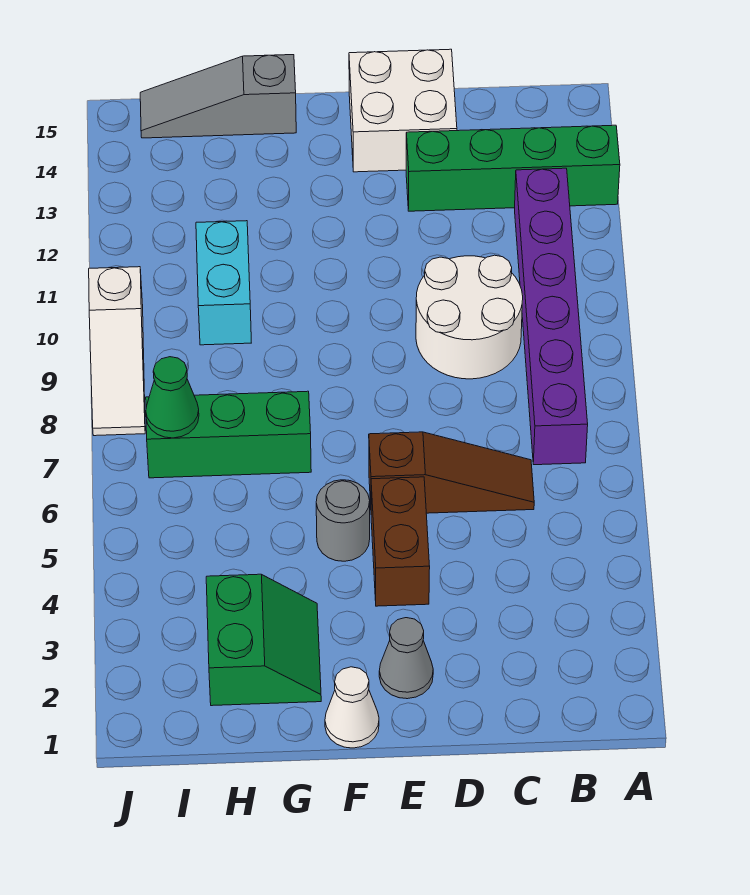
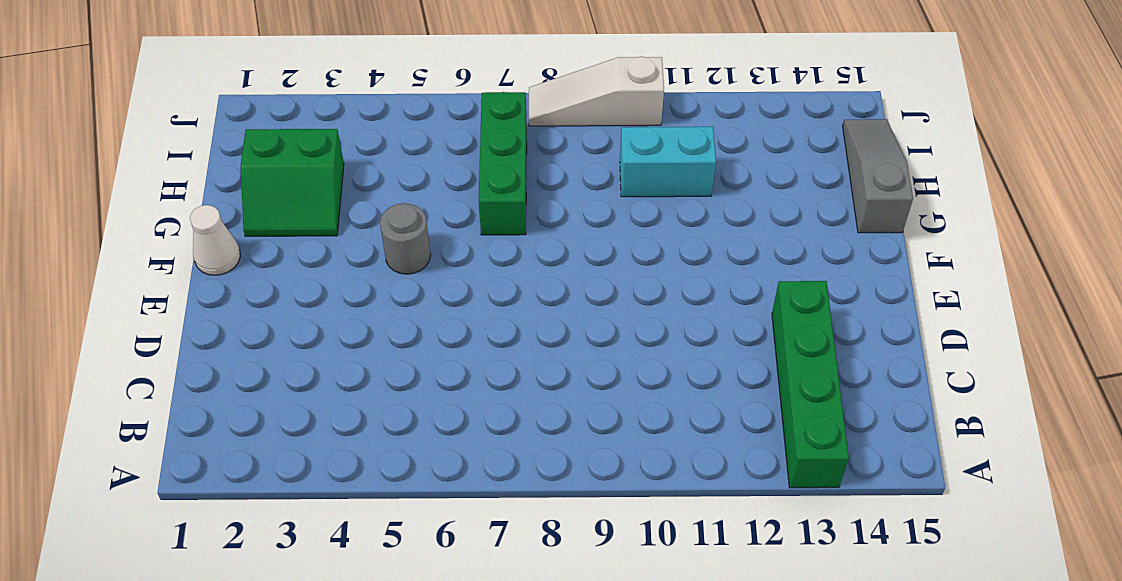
none -> purple 1x6 brick [515,168,588,465]
none -> brown 1x3 slope [369,432,534,513]
none -> white 2x2 round brick [416,255,523,379]

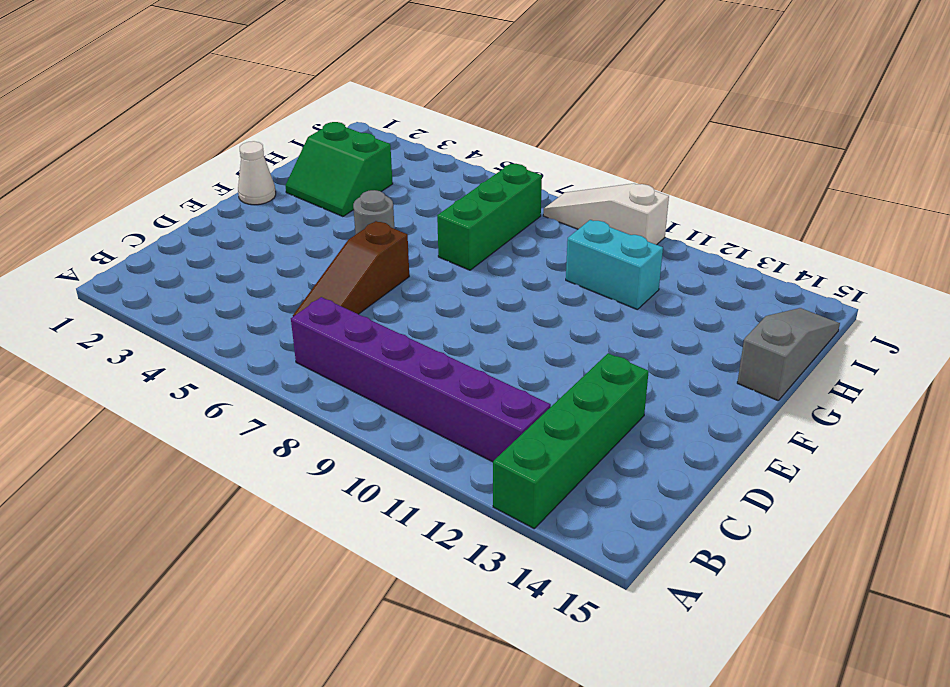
none -> white 2x2 round brick [416,255,523,379]
none -> white 2x2 brick [349,49,457,172]
none -> grey 1x1 cone [379,618,433,699]

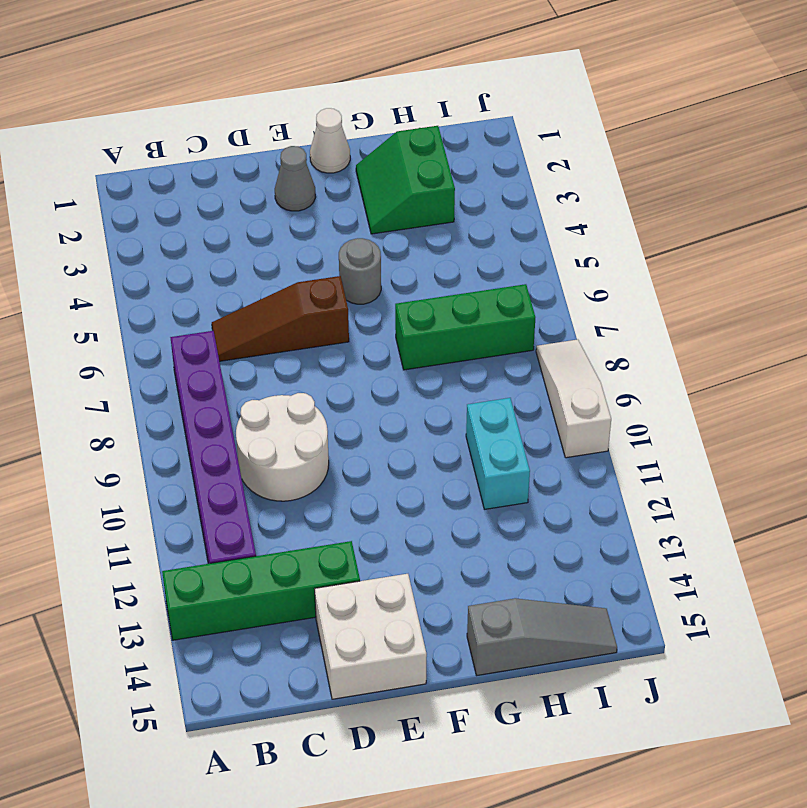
none -> brown 1x2 brick [371,477,430,606]
none -> green 1x1 cone [146,357,199,438]

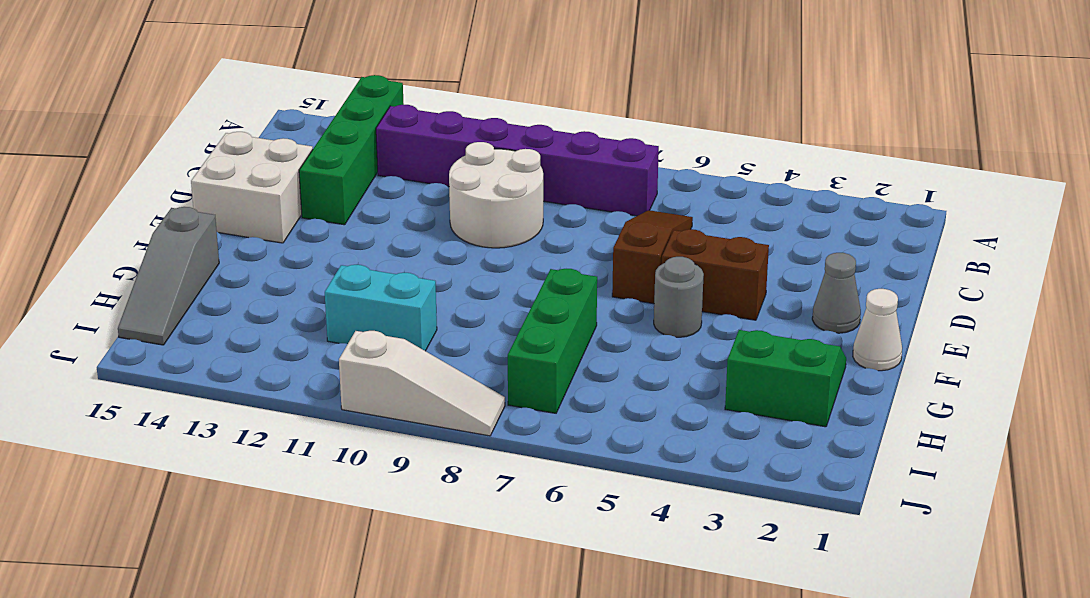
none -> green 1x1 cone [146,357,199,438]

